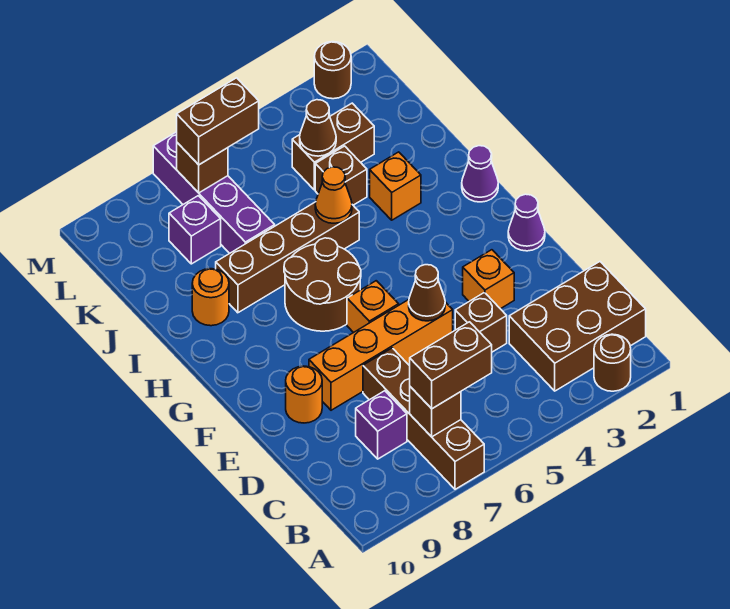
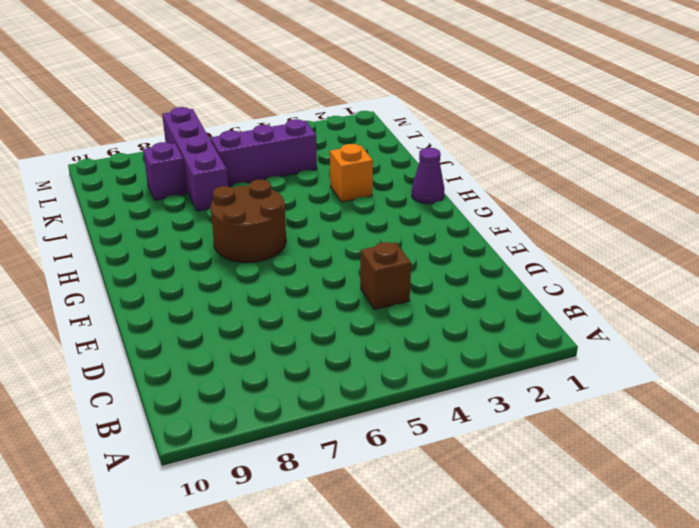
purple 1x3 brick [211,119,317,186] -> brown 1x2 brick [292,103,374,190]
none -> brown 1x1 round brick [594,334,631,391]
none -> brown 1x4 brick [363,348,484,489]
none -> brown 2x3 brick [509,262,646,391]

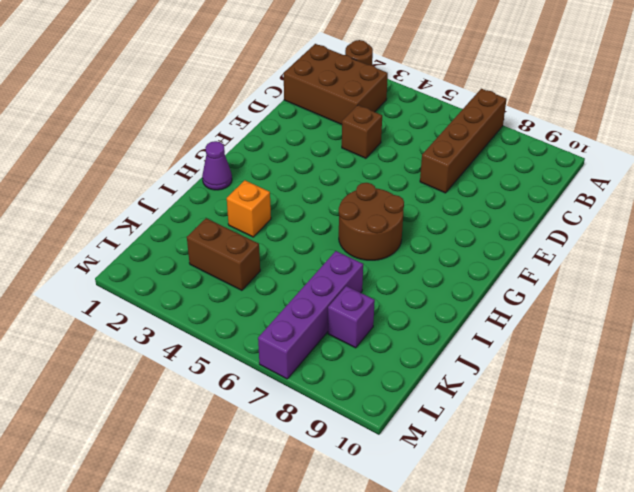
none -> purple 1x1 brick [356,391,407,459]
none -> orange 1x1 brick [463,250,514,309]
none -> orange 1x4 brick [309,300,453,410]

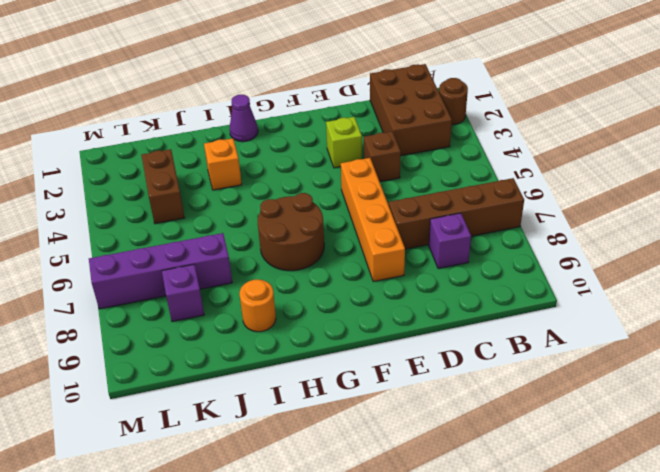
lime 1x1 brick [326,117,362,168] -> orange 1x1 brick [463,250,514,309]
none -> orange 1x1 round brick [286,366,322,423]
none -> purple 1x1 cone [508,194,545,251]
none -> orange 1x1 brick [347,281,399,333]

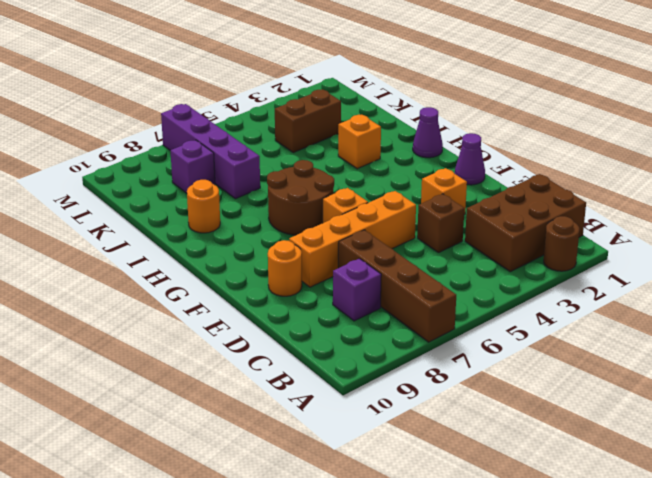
none -> brown 1x4 brick [216,202,359,313]
none -> brown 1x1 brick [315,146,367,205]
none -> brown 1x1 round brick [314,42,351,99]

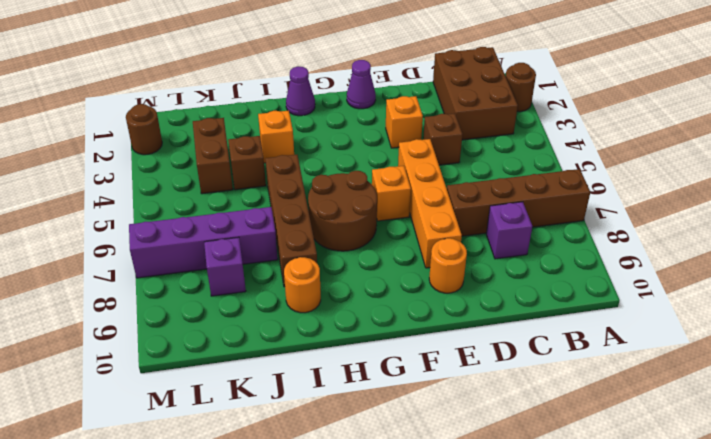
none -> brown 1x1 brick [410,387,461,437]
none -> brown 1x1 cone [409,265,445,321]
none -> orange 1x1 cone [315,167,352,223]

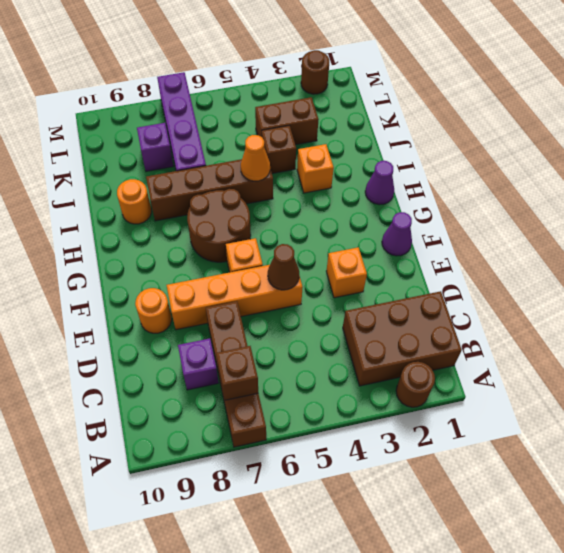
none -> brown 1x1 brick [455,293,507,352]
none -> brown 1x1 cone [300,100,336,156]
none -> brown 1x1 brick [177,143,228,193]

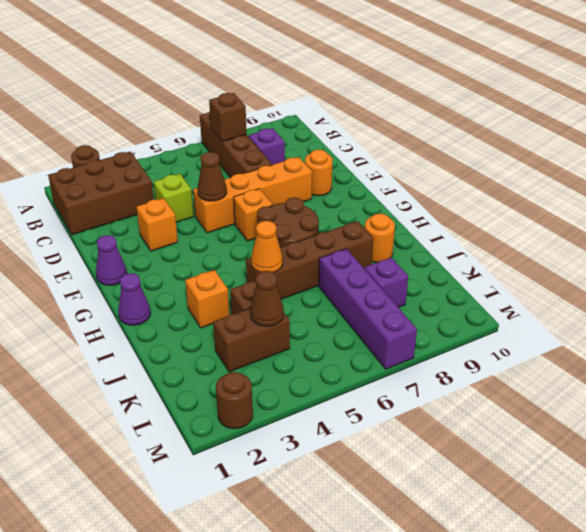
lime 1x1 brick [154,174,194,222] -> brown 1x1 brick [455,293,507,352]
none -> brown 1x1 brick [177,143,228,193]
none -> brown 1x2 brick [410,322,492,409]
none -> brown 1x2 brick [177,78,259,165]

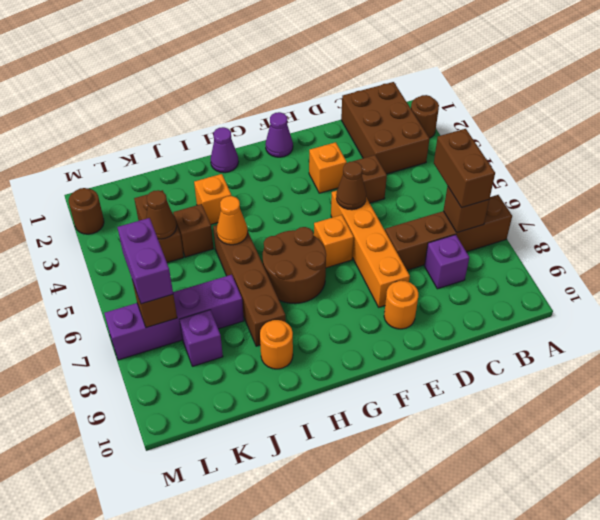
purple 1x2 brick [117,218,173,304] -> brown 1x2 brick [177,78,259,165]

